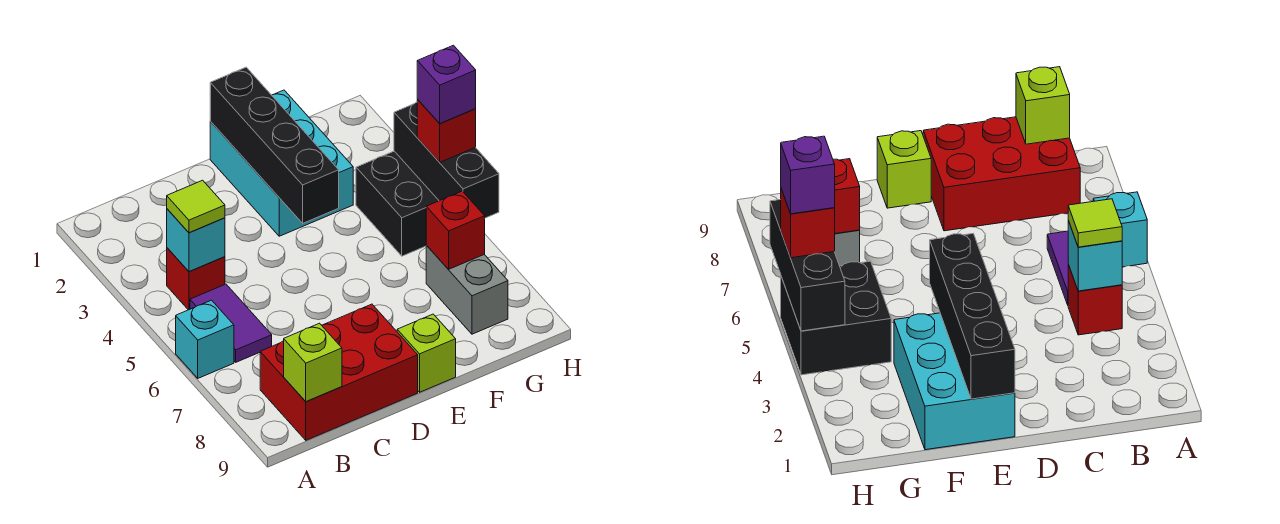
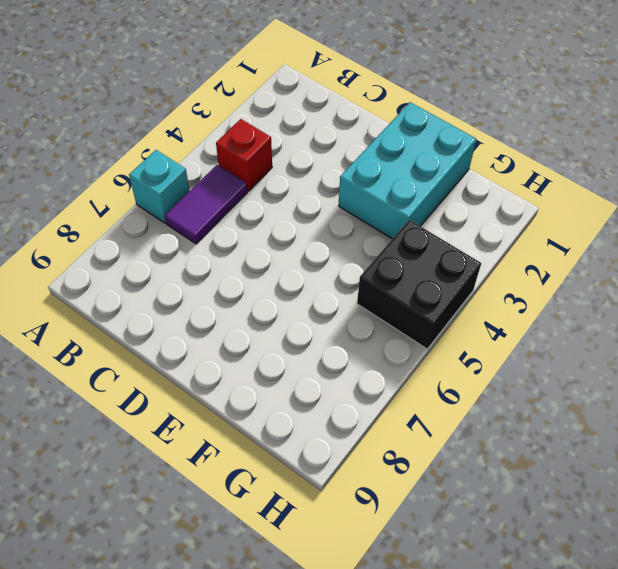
none -> red 2x3 brick [260,304,418,440]
none -> lime 1x1 brick [397,314,456,392]
none -> grey 1x2 brick [426,245,508,334]

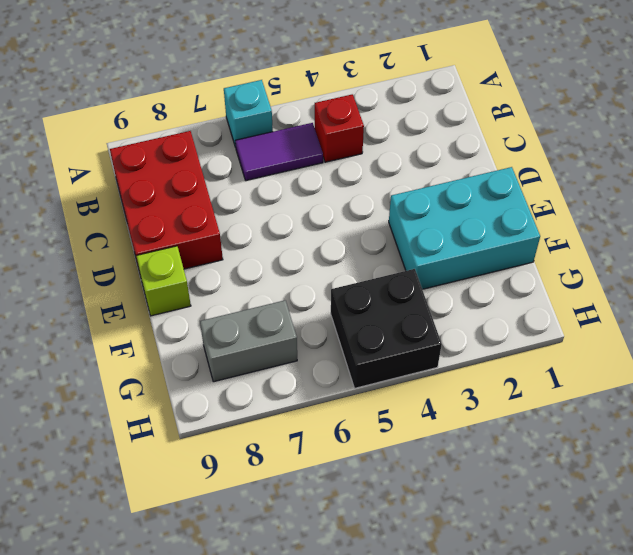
none -> cyan 1x1 brick [167,209,225,271]
none -> lime 1x1 brick [284,323,342,401]
none -> black 1x4 brick [210,67,339,223]

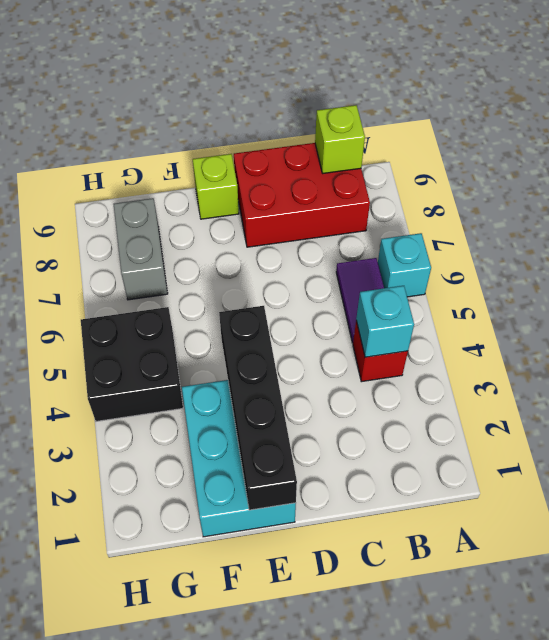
none -> red 1x1 brick [426,191,485,269]
none -> black 1x3 brick [394,102,499,218]
none -> lime 1x1 tile [167,180,225,233]

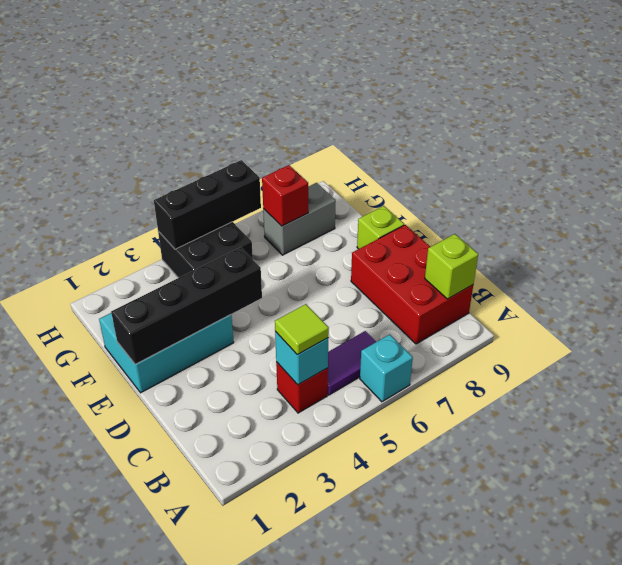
none -> red 1x1 brick [417,100,476,162]
none -> purple 1x1 brick [417,45,476,124]

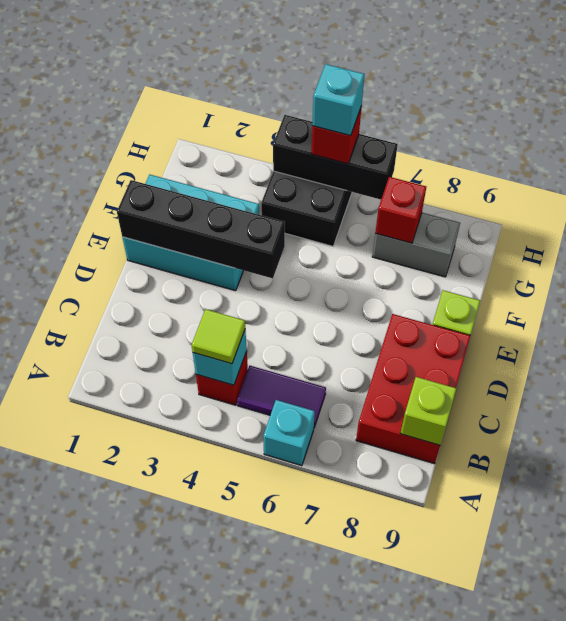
cyan 1x1 brick [312,64,364,136] -> purple 1x1 brick [417,45,476,124]

